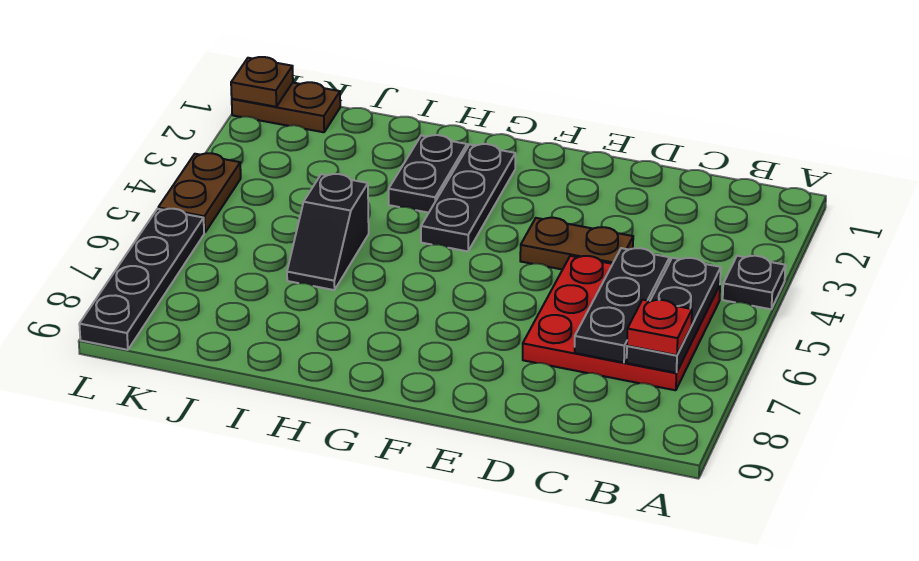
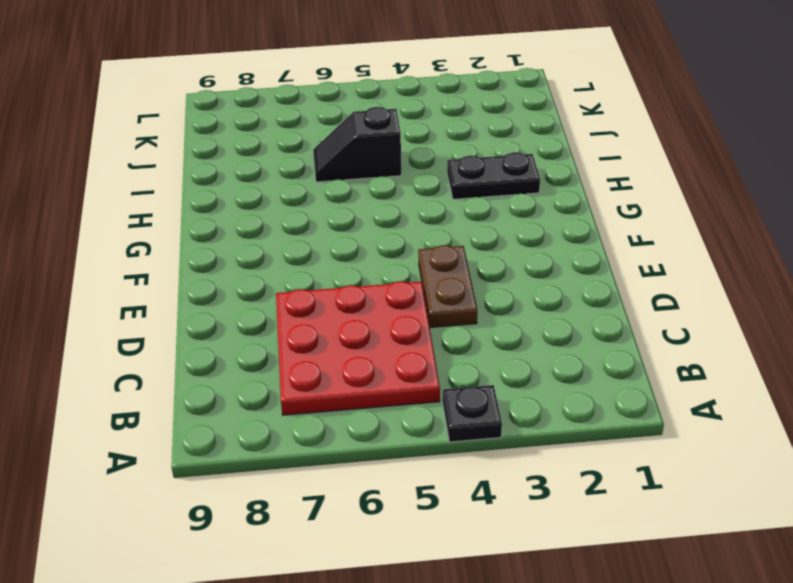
none -> black 1x3 plate [421,144,515,251]
none -> brown 1x2 plate [232,82,340,132]
none -> brown 1x2 plate [158,153,241,233]

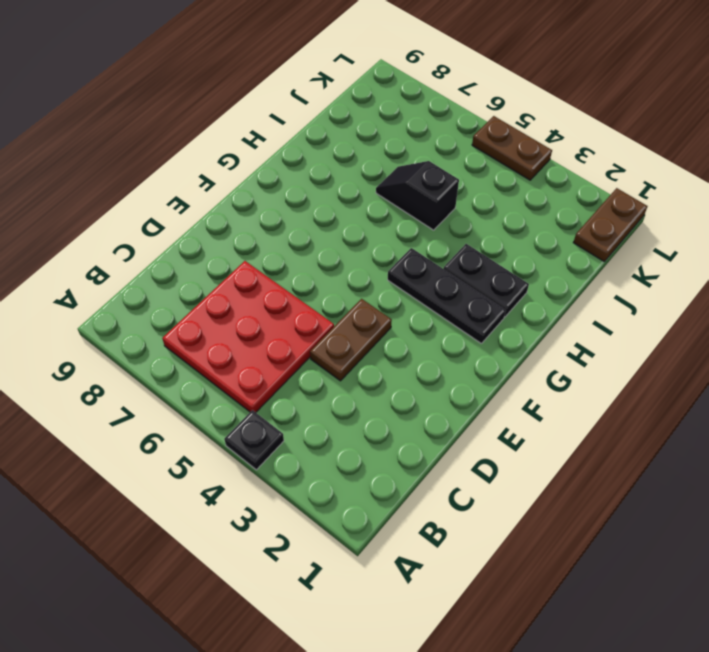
none -> black 1x4 plate [79,209,204,350]
none -> black 1x3 plate [627,258,721,373]
none -> black 1x3 plate [575,248,670,363]

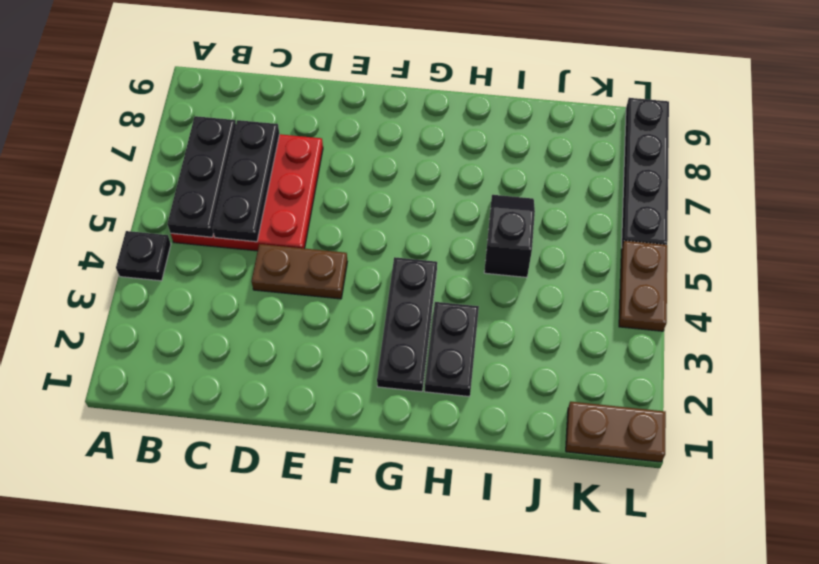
none -> brown 1x1 plate [231,57,293,107]
none -> red 1x1 plate [627,300,692,355]

